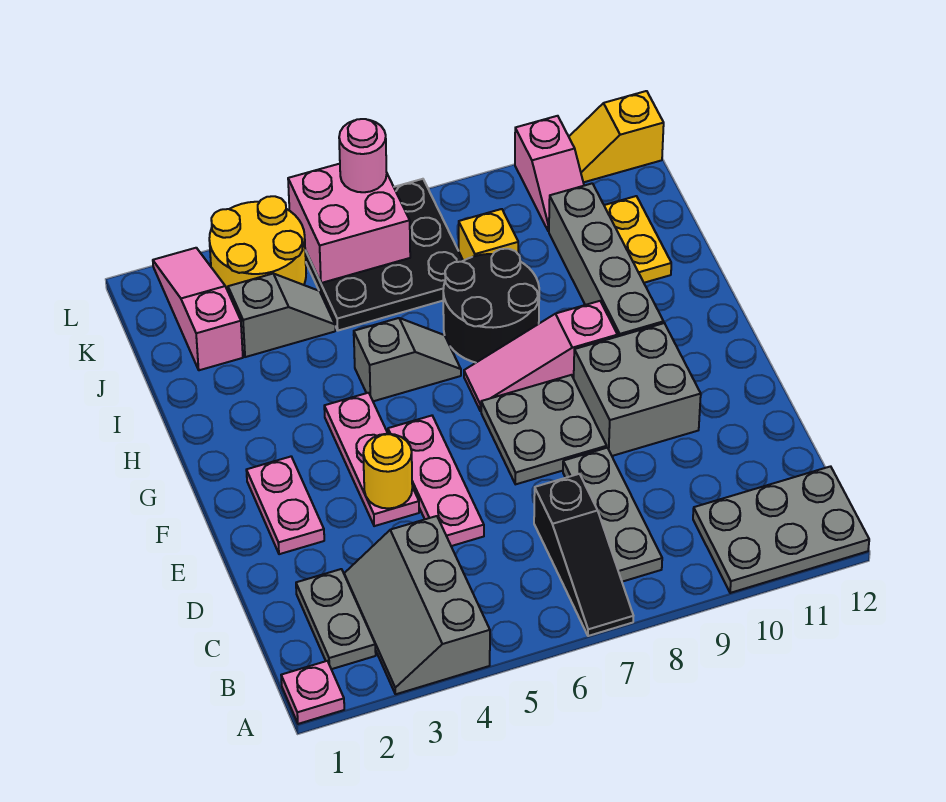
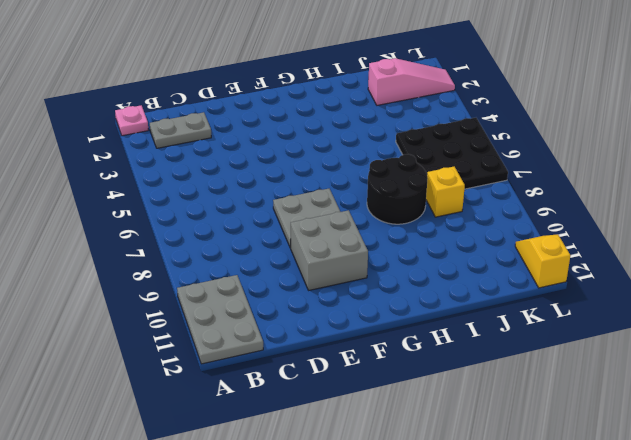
none -> grey 2x3 slope [344,516,490,694]
none -> black 1x3 slope [534,474,633,636]
none -> grey 1x3 plate [563,448,662,582]

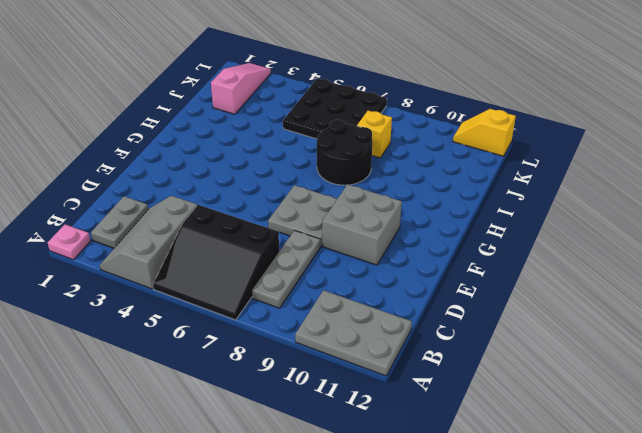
black 3x3 slope [153,205,279,320] -> black 1x3 slope [534,474,633,636]
none -> pink 1x3 plate [388,416,484,546]
none -> pink 1x2 plate [246,457,324,554]
none -> pink 1x3 plate [324,393,419,526]

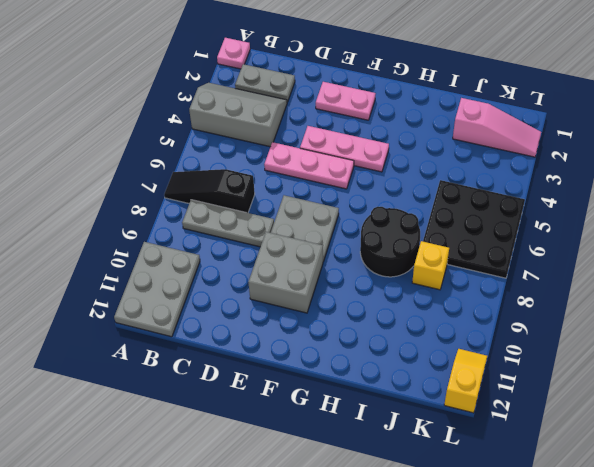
none -> pink 1x3 slope [464,301,617,411]
none -> grey 1x4 brick [549,183,664,337]
none -> grey 1x2 slope [354,318,461,401]

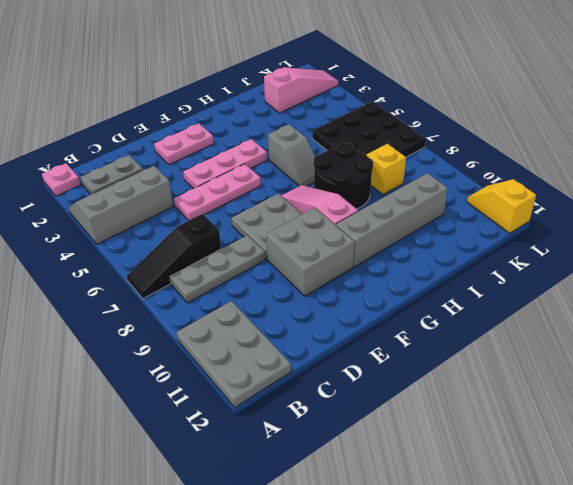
none -> yellow 1x2 plate [604,196,671,283]
none -> grey 1x2 slope [228,274,335,357]
none -> yellow 2x2 round brick [209,196,306,291]

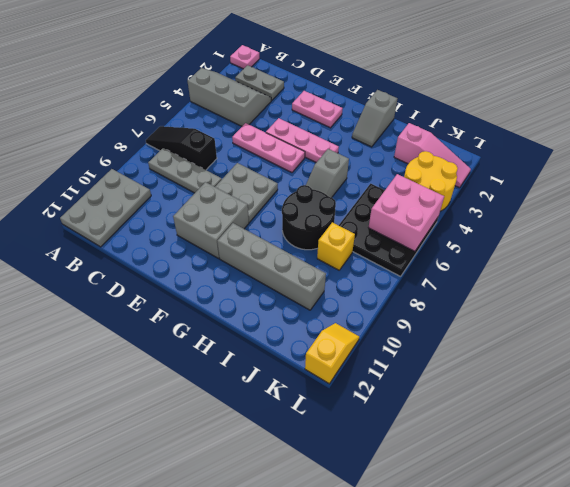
grey 1x2 slope [352,90,397,147] -> grey 1x2 slope moved to [228,274,335,357]
none -> pink 1x3 slope [464,301,617,411]
none -> yellow 1x2 plate [604,196,671,283]
none -> pink 1x2 slope [515,116,584,231]

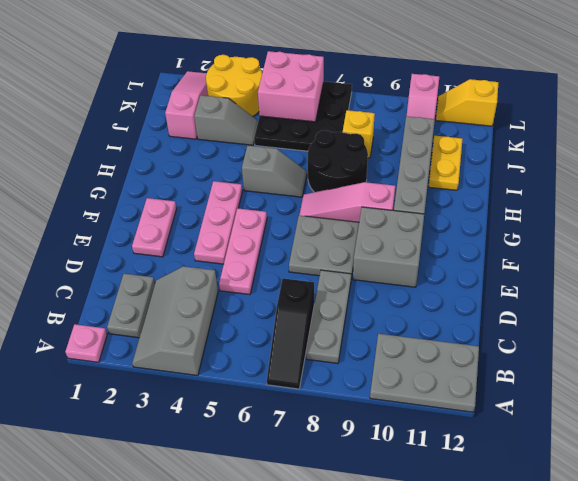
none -> yellow 1x1 round brick [363,434,412,508]
none -> pink 1x1 round brick [339,119,387,192]

